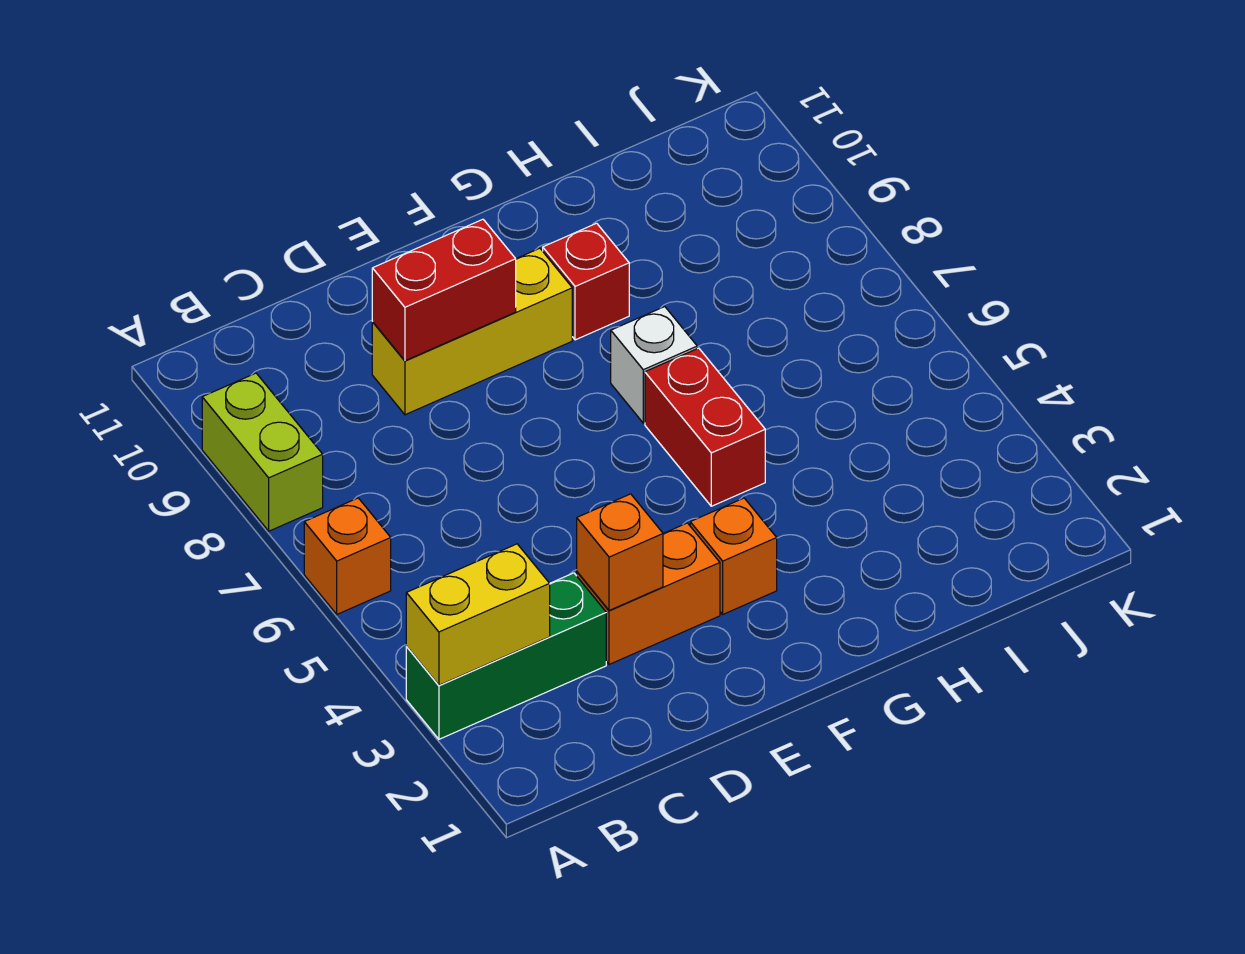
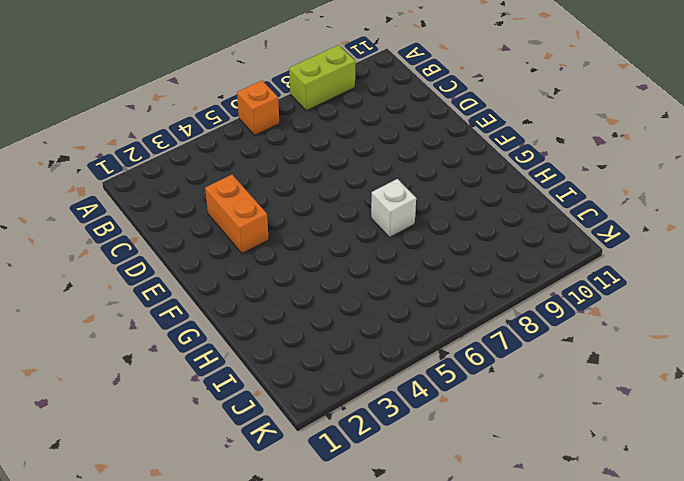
none -> green 1x3 brick [406,573,606,739]
none -> yellow 1x3 brick [372,248,572,415]
none -> orange 1x1 brick [690,498,777,614]

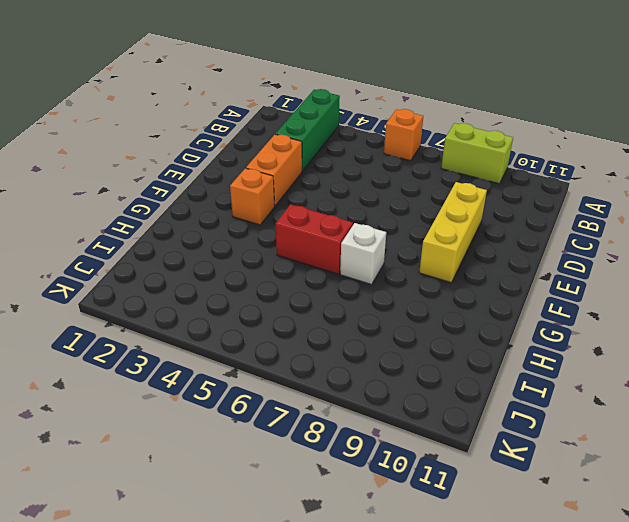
none -> red 1x1 brick [543,223,629,340]
none -> yellow 1x2 brick [406,544,550,685]
none -> orange 1x1 brick [577,494,663,611]

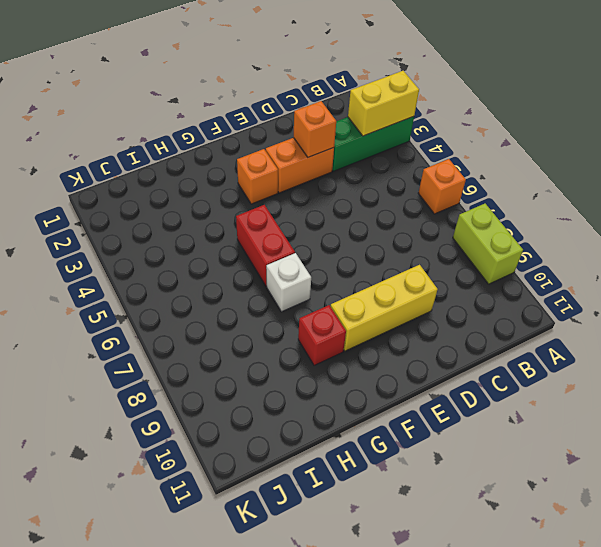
none -> red 1x2 brick [372,219,516,361]

